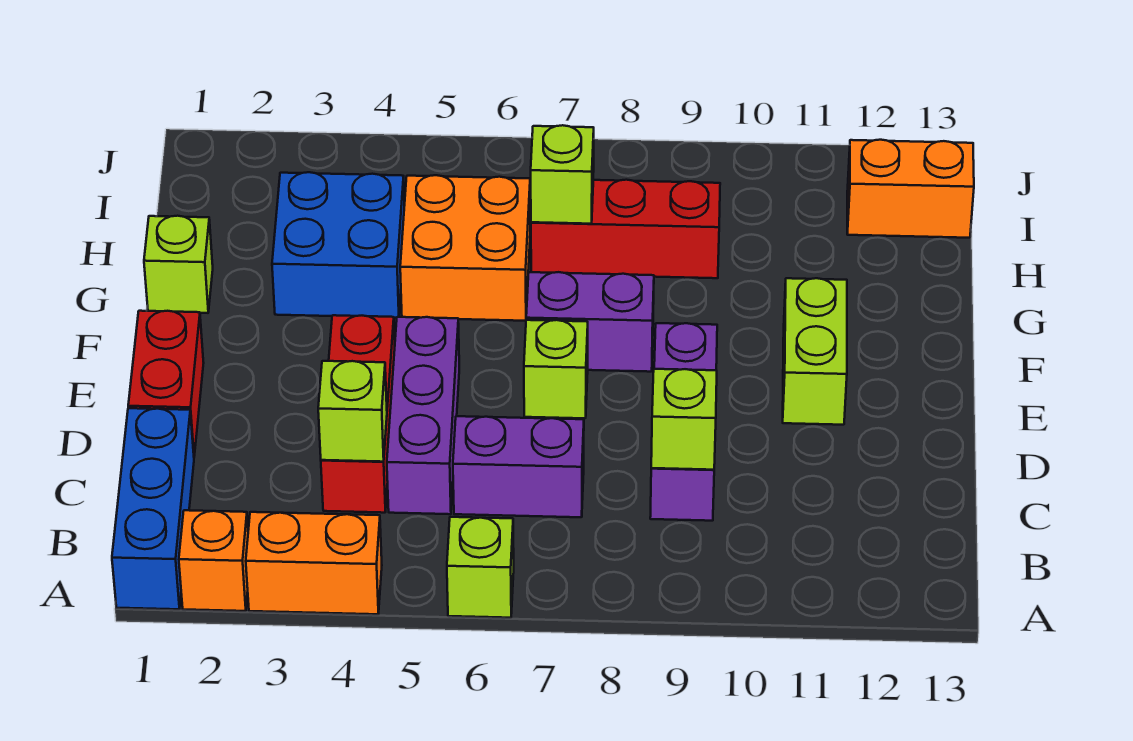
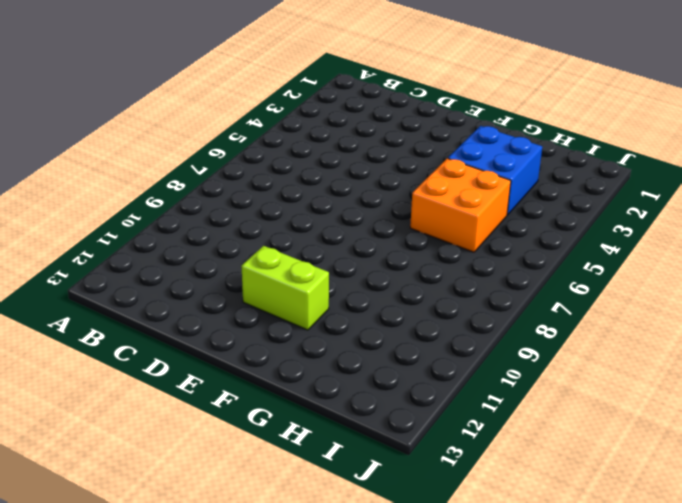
none -> blue 1x3 brick [112,408,194,609]
none -> orange 1x1 brick [179,510,248,611]
none -> orange 1x2 brick [246,512,382,614]

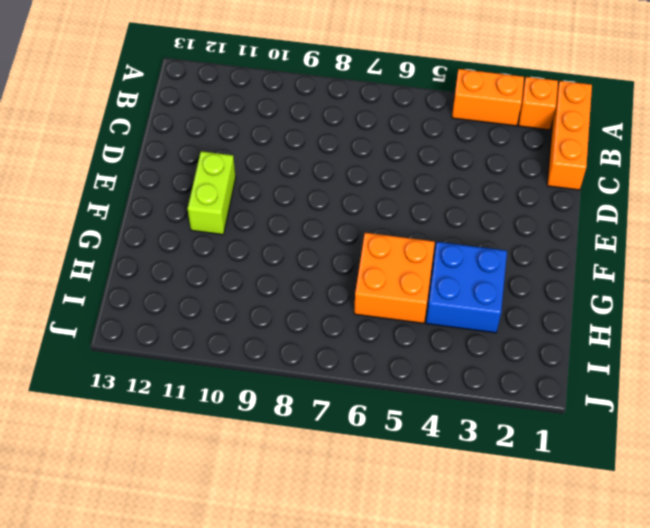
orange 1x3 brick [547,81,592,190] -> blue 1x3 brick [112,408,194,609]
none -> lime 1x1 brick [447,517,514,618]
none -> red 1x3 brick [321,315,395,513]
none -> purple 1x3 brick [387,317,459,514]

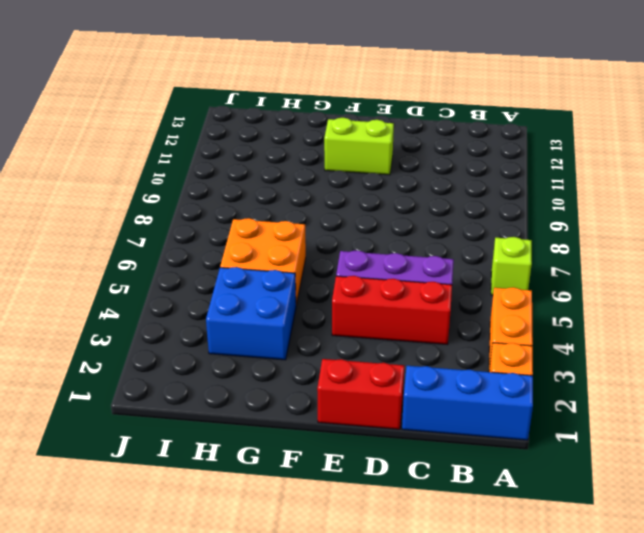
none -> purple 1x2 brick [453,416,584,517]
none -> purple 1x3 brick [650,323,717,521]
none -> lime 1x1 brick [524,320,588,418]

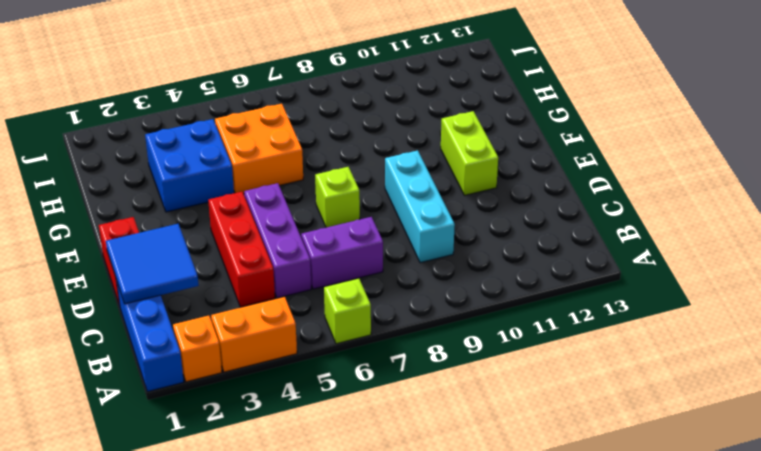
blue 2x2 tile [106,224,199,304] -> none
cyan 1x3 brick [385,150,455,263] -> purple 1x3 brick [650,323,717,521]
none -> purple 1x2 brick [526,272,654,372]
none -> lime 1x1 brick [144,216,213,313]
none -> red 1x3 brick [531,180,720,278]

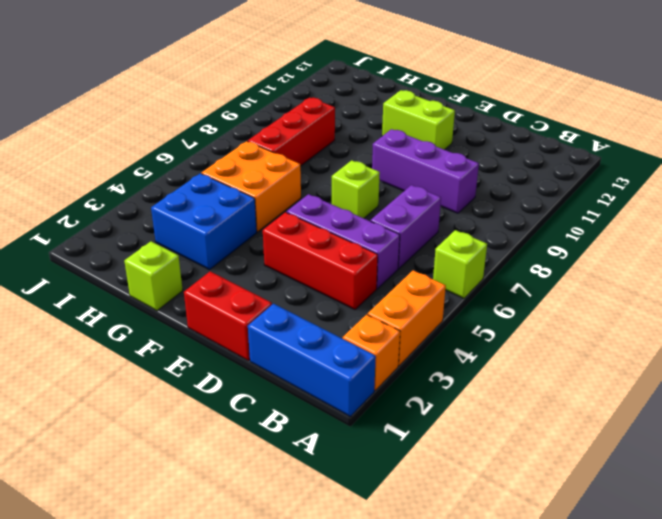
none -> purple 1x2 brick [526,272,654,372]
none -> orange 1x2 brick [847,140,974,238]
none -> lime 1x1 brick [318,361,387,462]

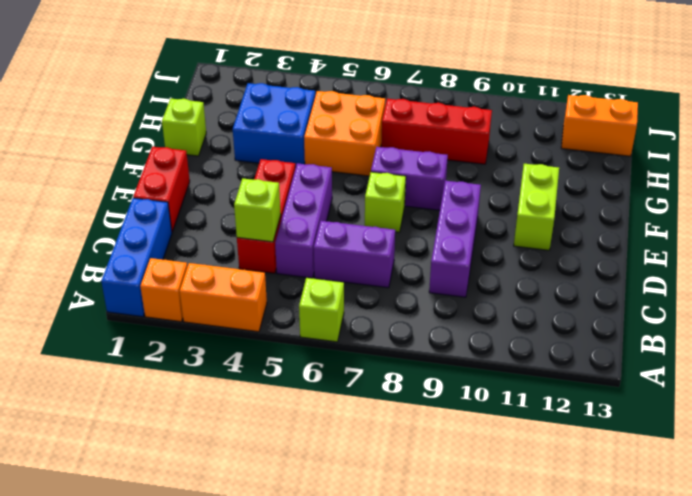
none -> lime 1x1 brick [651,369,717,470]
none -> lime 1x1 brick [531,125,594,224]

